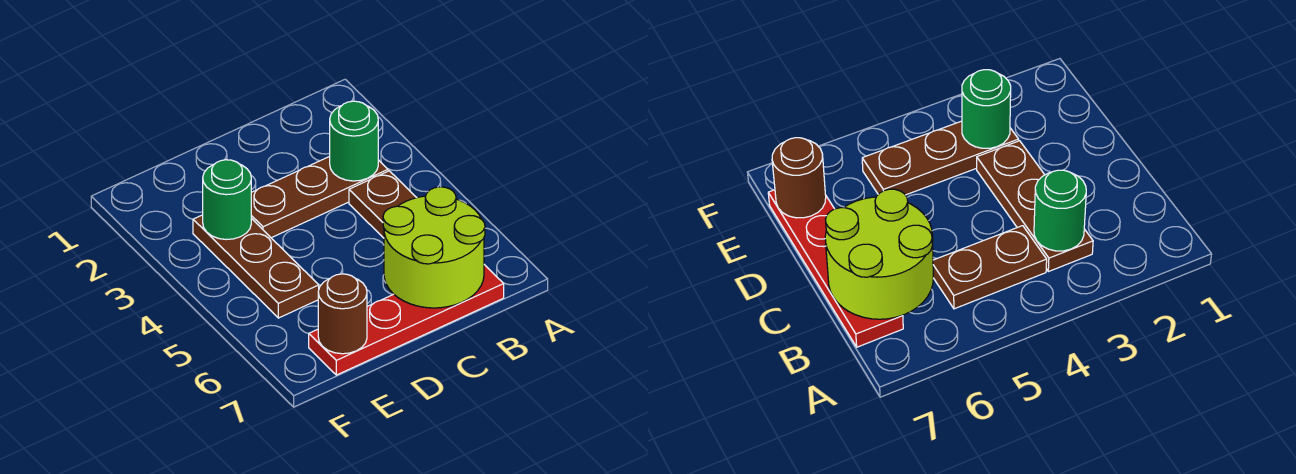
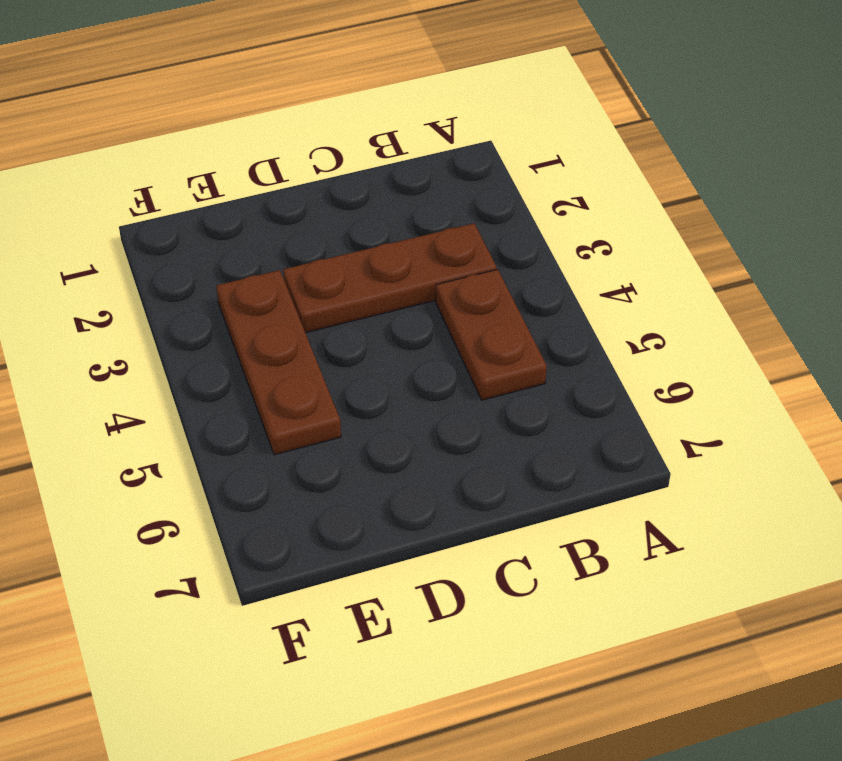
none -> red 1x4 plate [309,265,504,375]
none -> green 1x1 round brick [330,101,378,181]

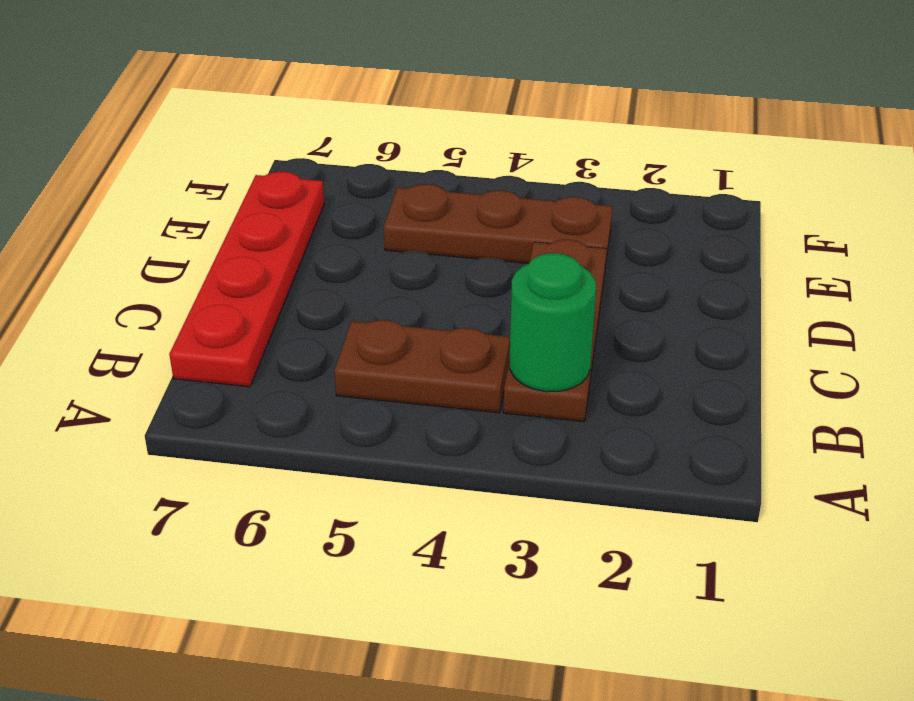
none -> lime 2x2 round brick [383,187,485,308]
none -> green 1x1 round brick [203,160,251,240]

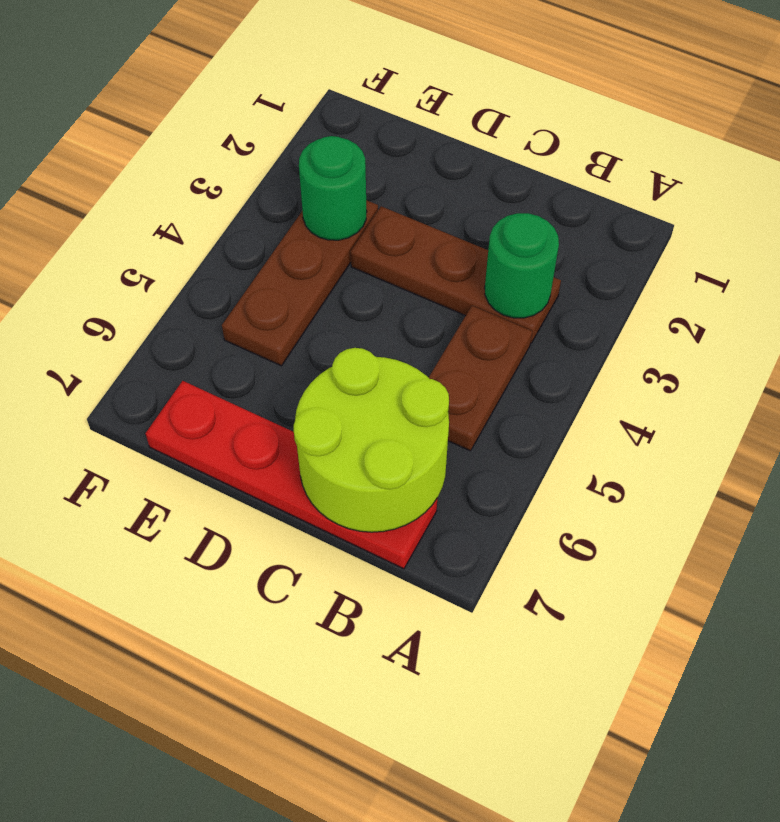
none -> brown 1x1 round brick [318,274,367,354]

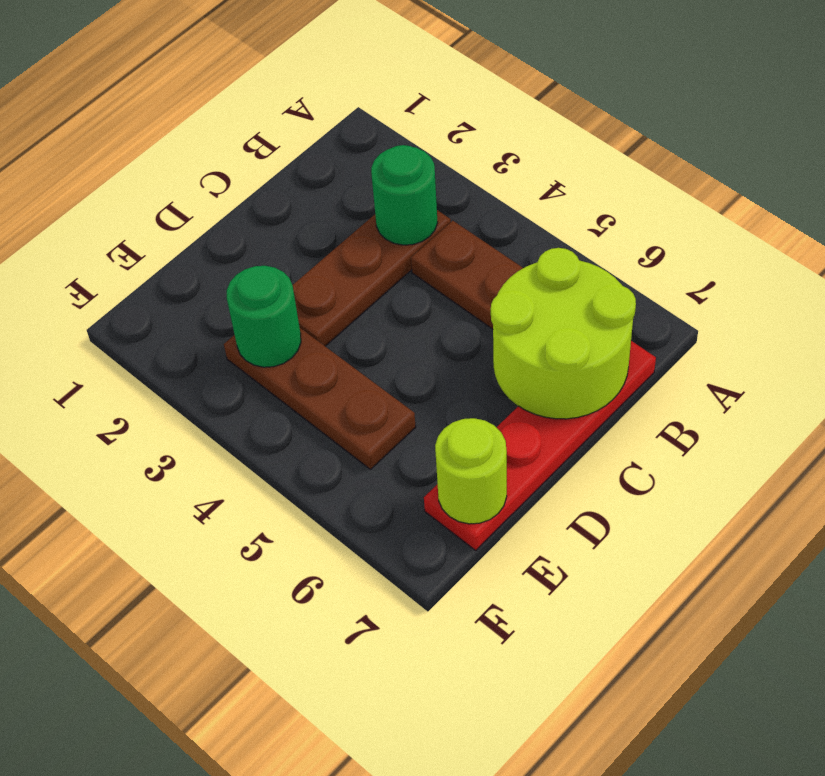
lime 1x1 round brick [435,418,507,524] -> brown 1x1 round brick [318,274,367,354]

